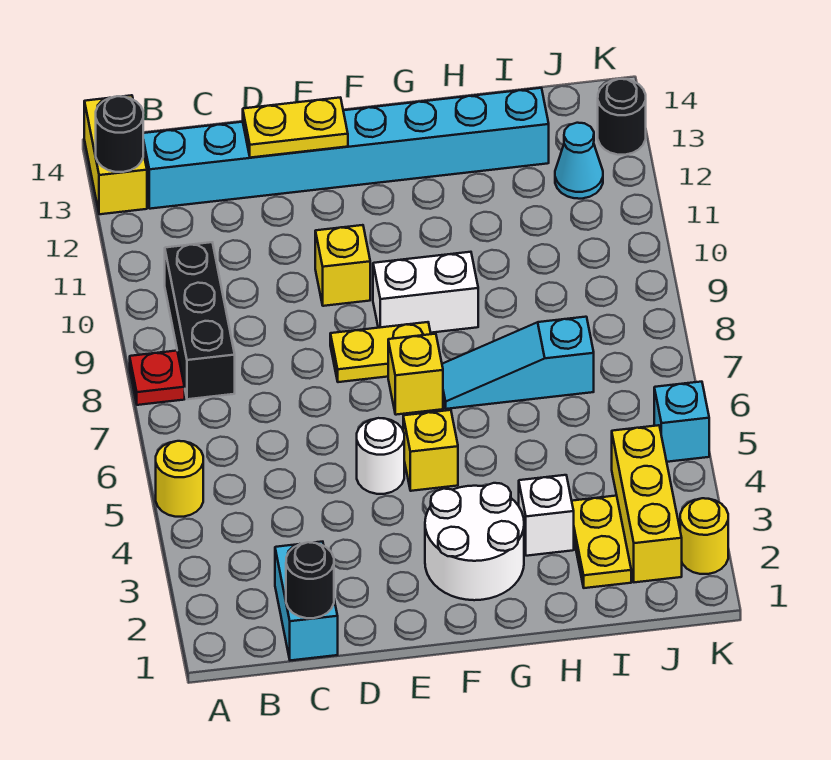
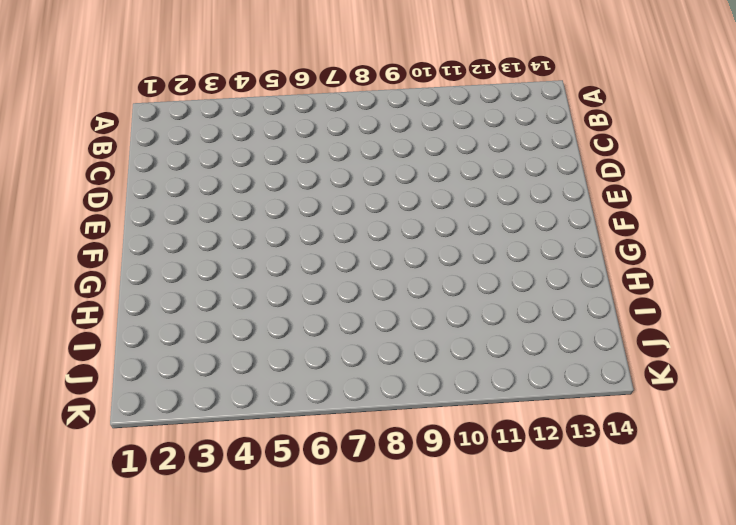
none -> yellow 1x1 round brick [156,441,203,517]
none -> red 1x1 plate [130,351,185,405]
none -> yellow 1x2 brick [84,95,147,214]

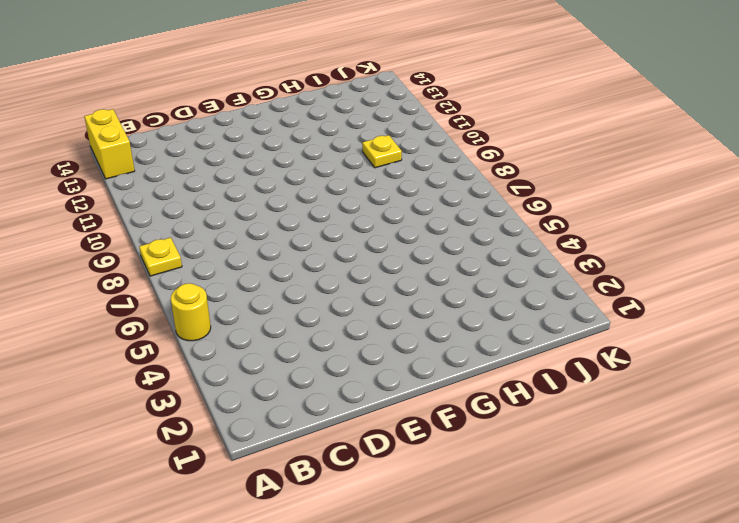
yellow 1x1 plate [139,237,182,276] -> red 1x1 plate [130,351,185,405]
yellow 1x1 plate [362,135,402,168] -> none
none -> black 1x3 brick [165,242,235,399]
none -> cyan 1x8 brick [143,88,549,209]
none -> cyan 1x2 brick [275,542,338,661]

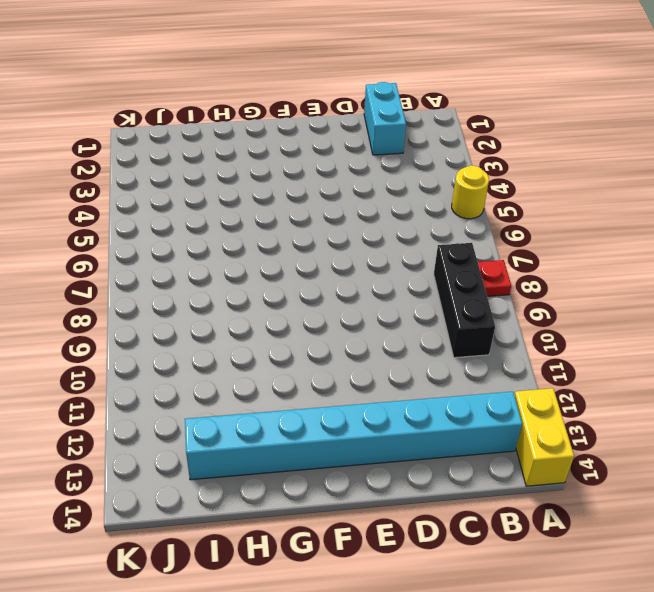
none -> white 1x1 round brick [357,418,404,494]
none -> yellow 1x2 plate [330,322,431,382]
none -> yellow 1x1 brick [315,225,370,306]

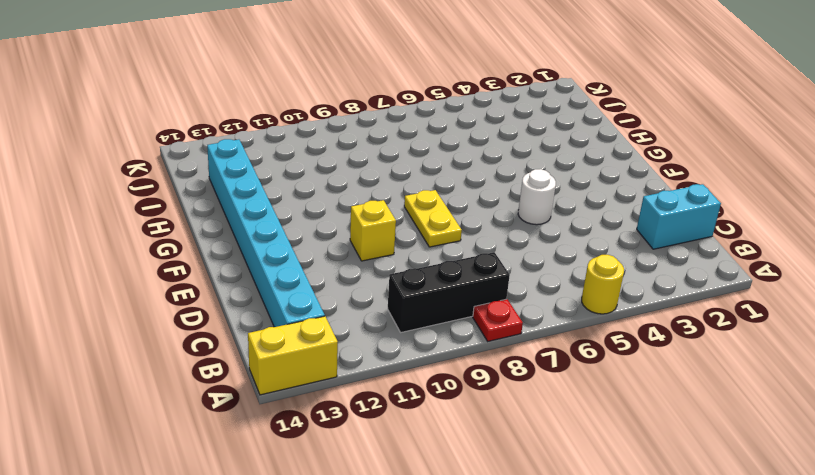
none -> white 2x2 round brick [425,483,524,600]
none -> yellow 1x1 brick [403,410,458,491]
none -> yellow 1x1 brick [388,334,443,415]

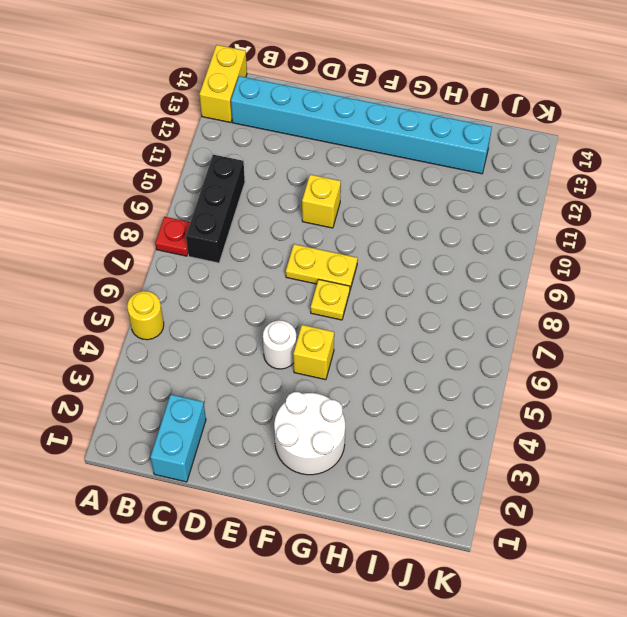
yellow 1x1 plate [311,280,350,320] -> yellow 1x1 brick [388,334,443,415]
none -> white 1x2 brick [373,252,478,333]
none -> cyan 1x3 slope [442,317,594,409]
none -> white 1x1 brick [519,475,574,556]

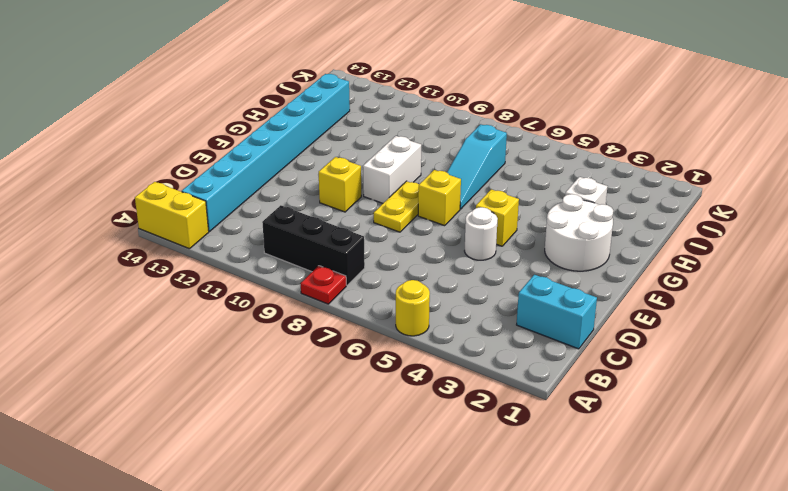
none -> yellow 1x2 plate [572,496,631,588]
none -> yellow 1x3 brick [612,425,682,582]
none -> cyan 1x1 cone [555,123,603,199]

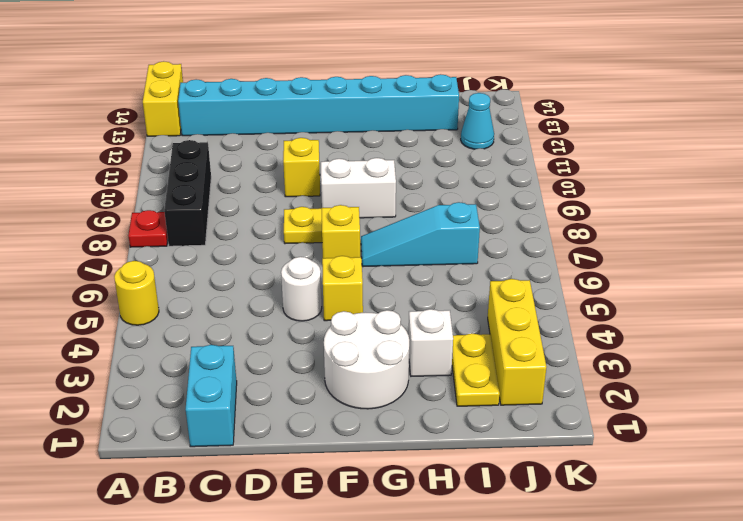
none -> yellow 1x1 round brick [680,498,728,574]
none -> cyan 1x1 brick [654,382,709,462]
none -> black 1x1 round brick [598,79,646,155]

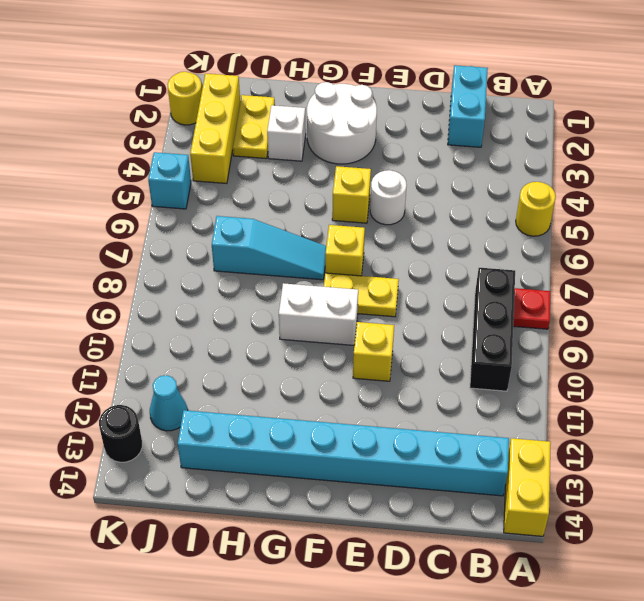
none -> black 1x1 round brick [96,96,143,172]
none -> black 1x1 round brick [286,542,334,618]
none -> yellow 1x2 plate [243,98,348,158]

